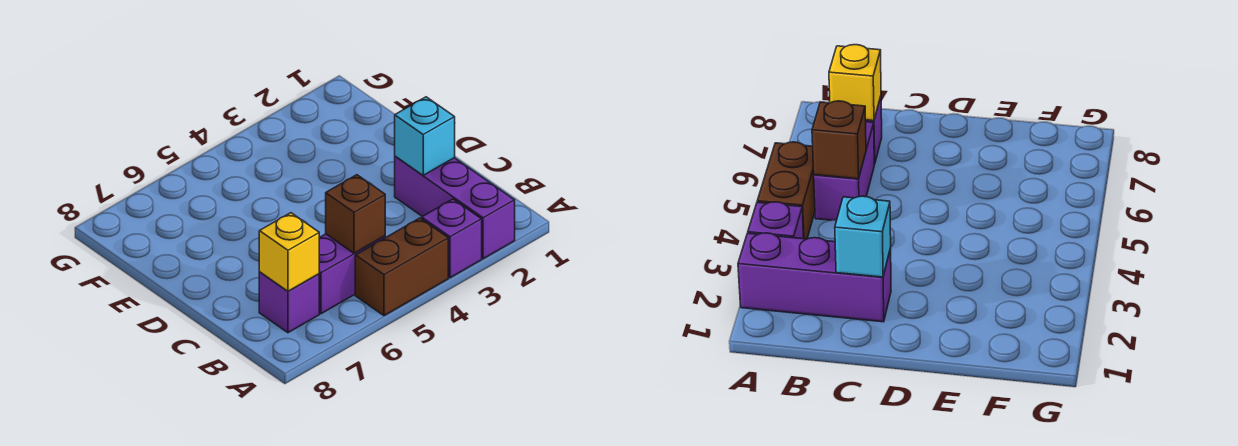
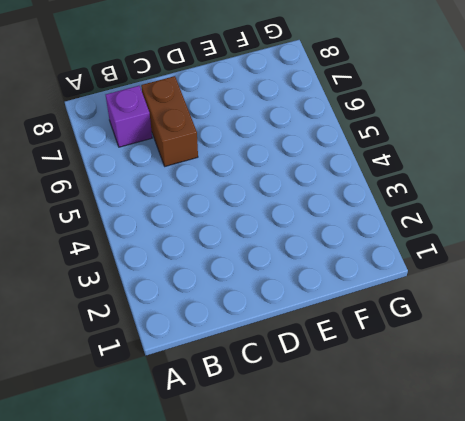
brown 1x2 brick [141,76,198,166] -> brown 1x2 brick moved to [355,218,448,316]
none -> purple 1x3 brick [395,156,515,259]
none -> purple 1x1 brick [422,199,482,278]

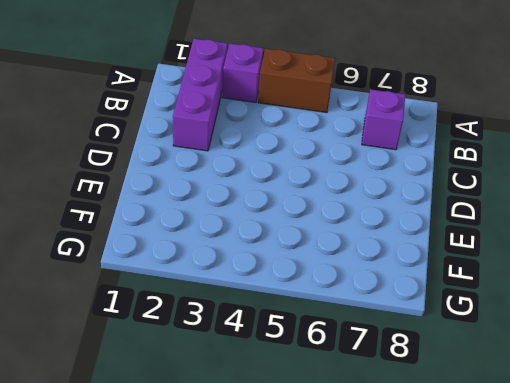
none -> purple 1x2 brick [319,234,385,314]
none -> brown 1x1 brick [326,175,385,253]

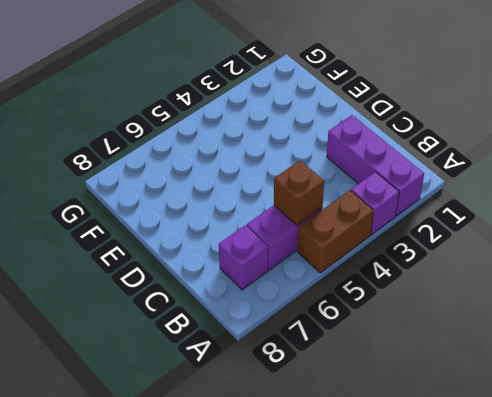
none -> yellow 1x1 brick [259,213,319,291]
none -> cyan 1x1 brick [395,97,455,175]

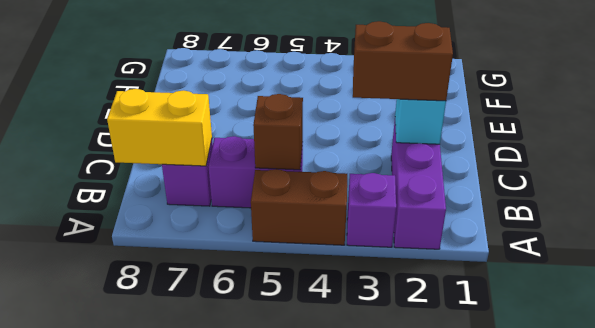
yellow 1x2 brick [107,89,212,166] -> yellow 1x1 brick [259,213,319,291]
brown 1x2 brick [353,21,453,101] -> none

